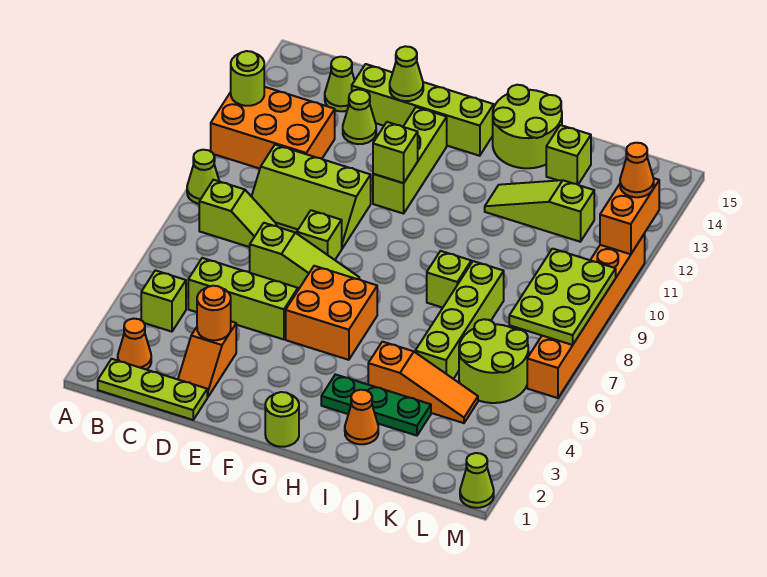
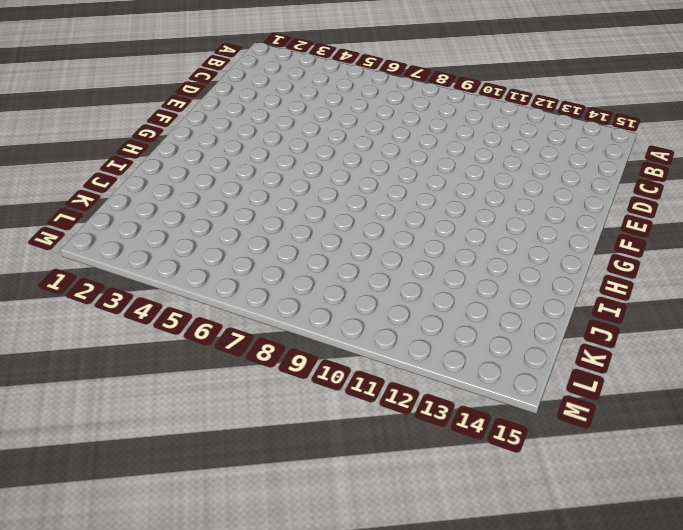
none -> lime 1x1 cone [187,150,219,204]
none -> orange 2x3 brick [211,87,335,169]
none -> lime 1x3 plate [98,359,207,420]
none -> orange 1x1 cone [118,319,151,370]

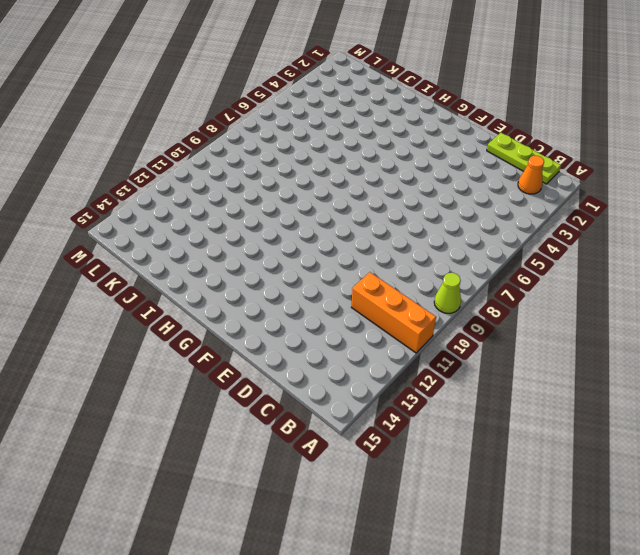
orange 1x3 brick [351,272,436,353] -> orange 2x3 brick [211,87,335,169]
none -> lime 1x1 brick [141,270,186,332]
none -> lime 1x2 slope [199,180,277,247]
none -> lime 1x3 brick [188,258,298,339]
none -> lime 2x3 slope [252,145,371,248]

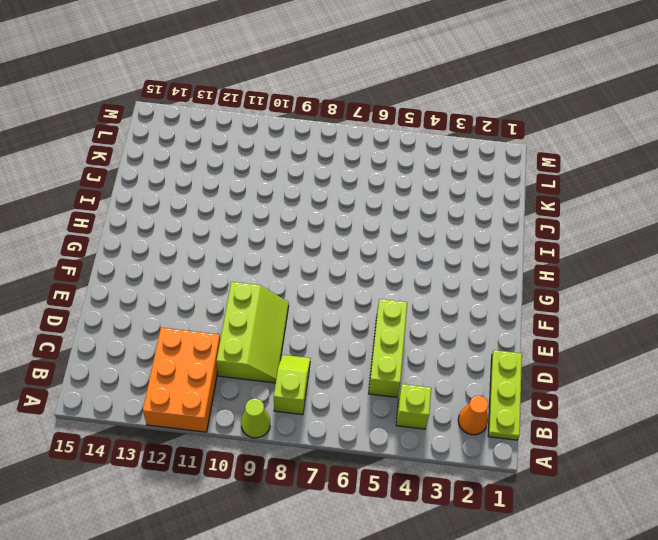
none -> lime 1x1 cone [325,57,355,111]
none -> orange 1x2 slope [178,321,236,397]
none -> lime 1x3 slope [250,223,359,290]
none -> lime 1x1 cone [343,89,376,144]

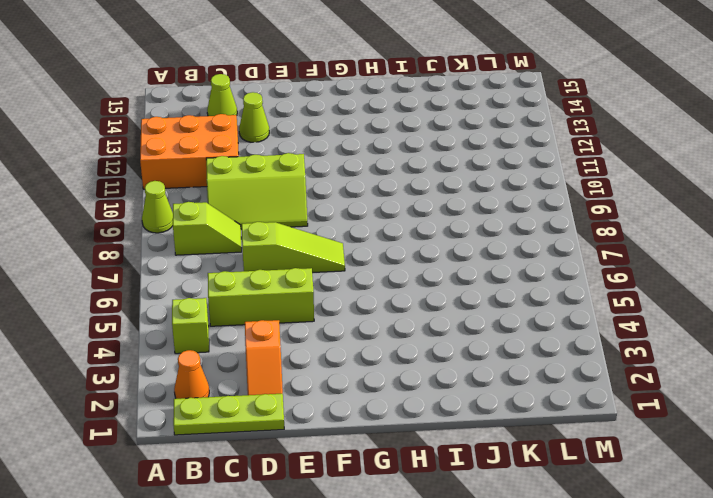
none -> lime 1x4 brick [352,64,494,156]
none -> lime 1x1 brick [297,210,342,260]
none -> orange 2x2 brick [286,266,377,360]
none -> lime 1x3 brick [373,107,447,214]

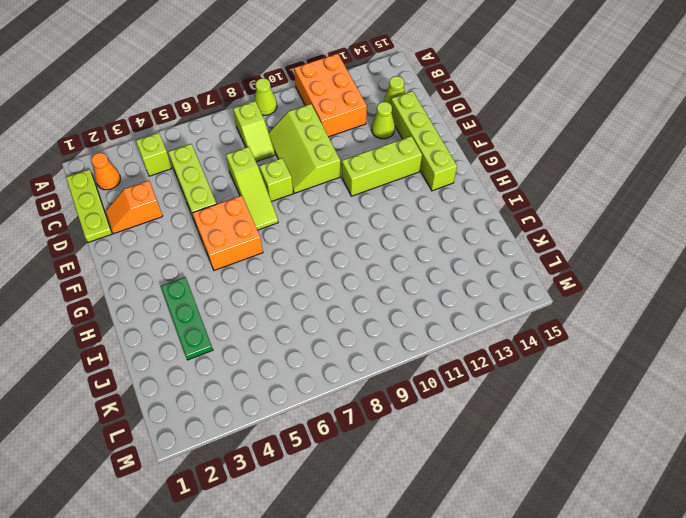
none -> lime 1x1 round brick [265,392,299,447]
none -> lime 2x2 round brick [493,85,562,168]
none -> orange 1x1 cone [345,390,378,444]
none -> orange 1x3 slope [368,342,478,423]

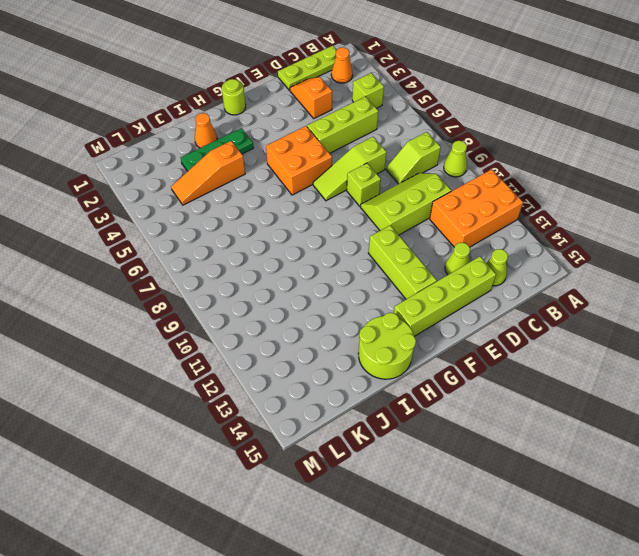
none -> lime 1x1 brick [427,251,471,308]
none -> lime 1x3 slope [485,180,594,242]
none -> lime 1x4 brick [415,261,504,379]
none -> lime 1x1 brick [546,125,591,185]

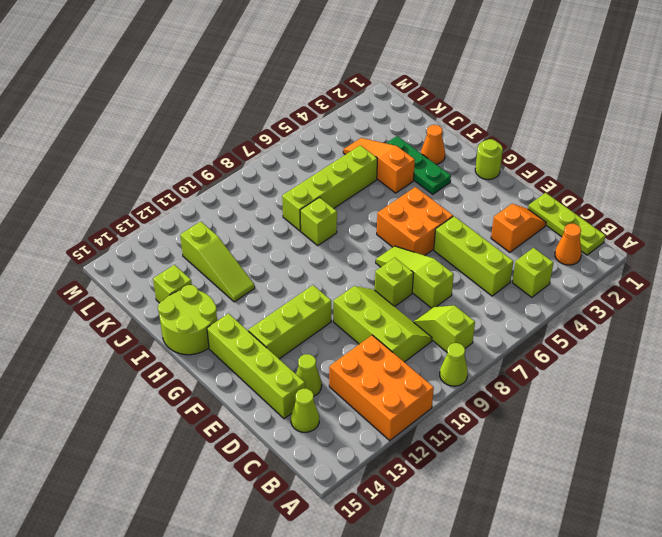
none -> lime 2x2 round brick [459,319,528,403]
none -> lime 1x1 cone [460,453,494,508]
none -> orange 1x6 brick [527,234,645,398]
none -> lime 1x1 round brick [231,51,264,106]

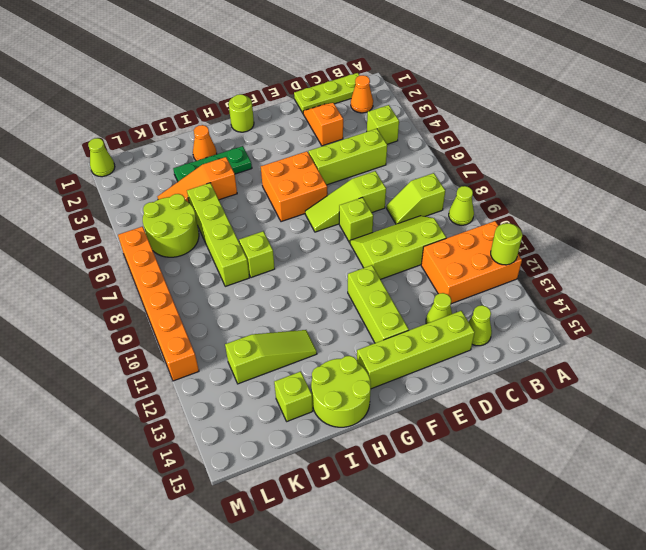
none -> orange 1x1 round brick [197,286,231,340]
none -> lime 1x1 cone [390,46,423,101]
none -> lime 1x1 brick [373,122,418,183]
none -> lime 2x3 plate [509,249,616,345]

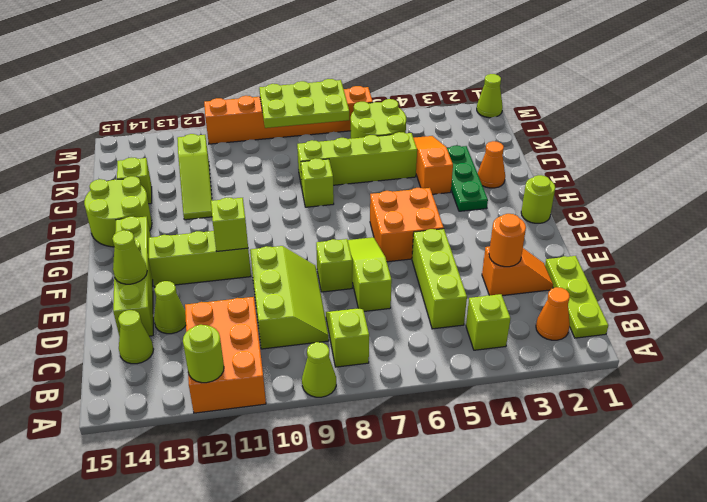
none -> orange 1x2 brick [600,178,659,254]
none -> orange 1x1 cone [620,143,654,197]

